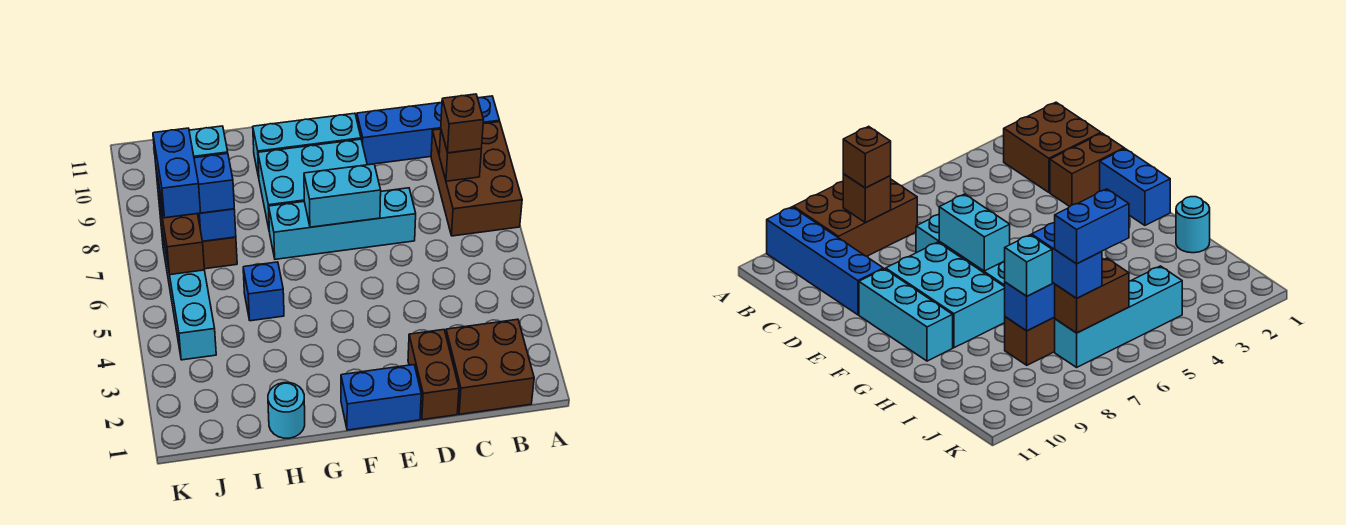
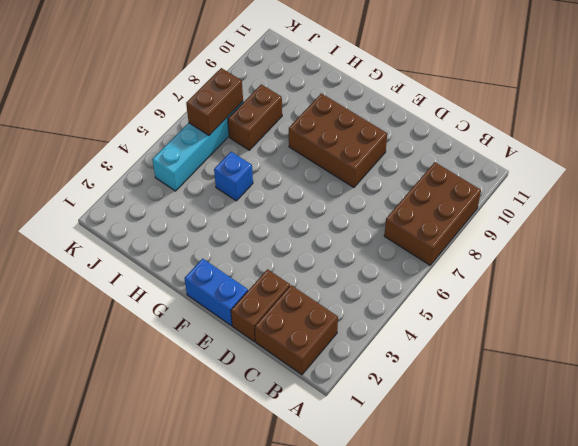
brown 2x3 brick [289,93,387,188] -> cyan 2x3 brick [258,139,367,228]
none -> blue 1x4 brick [357,96,500,165]
none -> cyan 1x4 brick [269,188,416,259]
none -> cyan 1x3 brick [253,113,361,177]

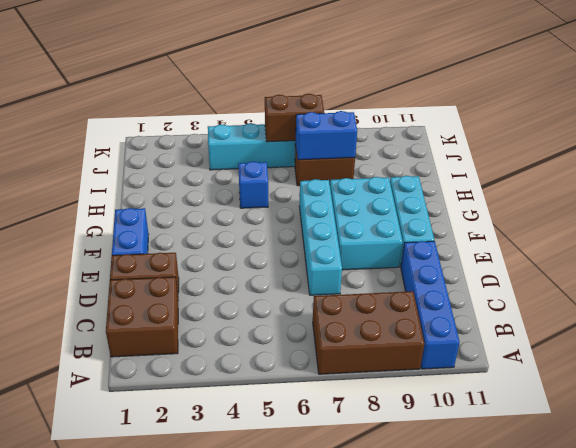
none -> cyan 1x1 round brick [268,383,305,438]
none -> brown 1x1 brick [439,130,481,181]
none -> cyan 1x2 brick [304,164,381,227]

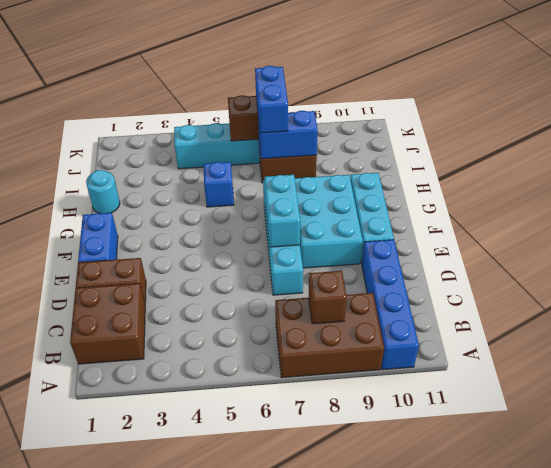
none -> brown 1x1 brick [441,94,484,153]
none -> cyan 1x1 brick [189,126,228,158]
none -> blue 1x2 brick [153,128,201,218]

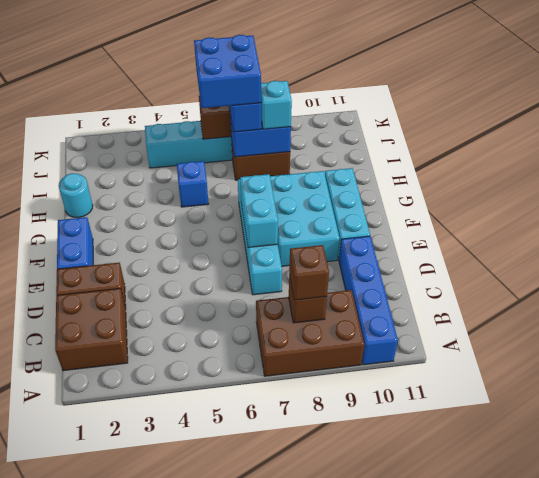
blue 2x2 brick [194,35,261,108] -> blue 1x2 brick [153,128,201,218]

